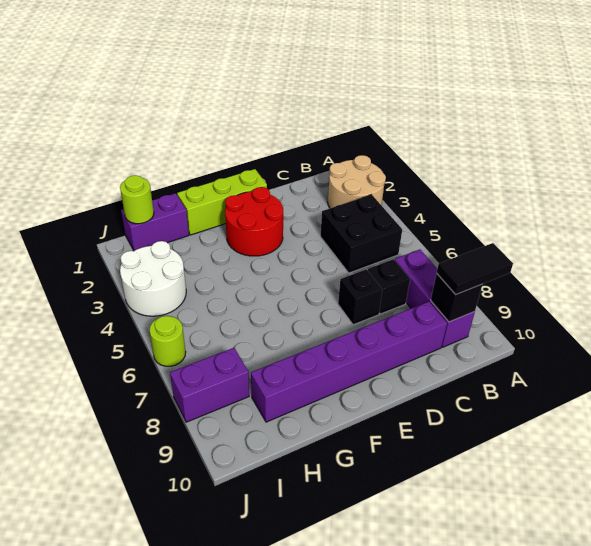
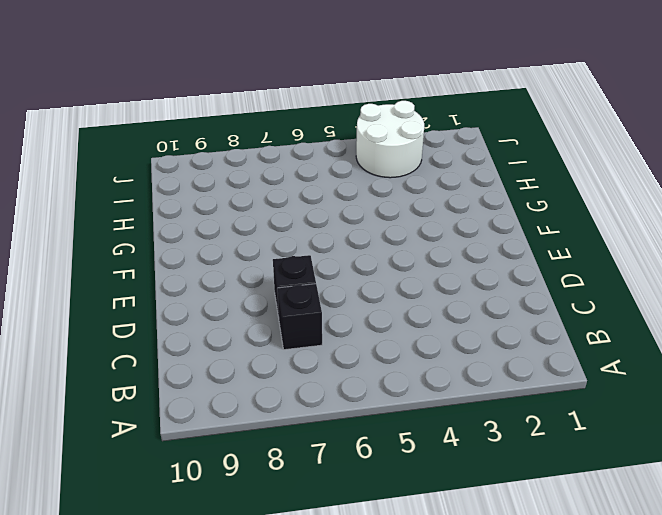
none -> tan 2x2 round brick [328,155,386,208]
none -> black 2x2 brick [320,195,402,273]
none -> purple 1x3 brick [395,250,475,347]

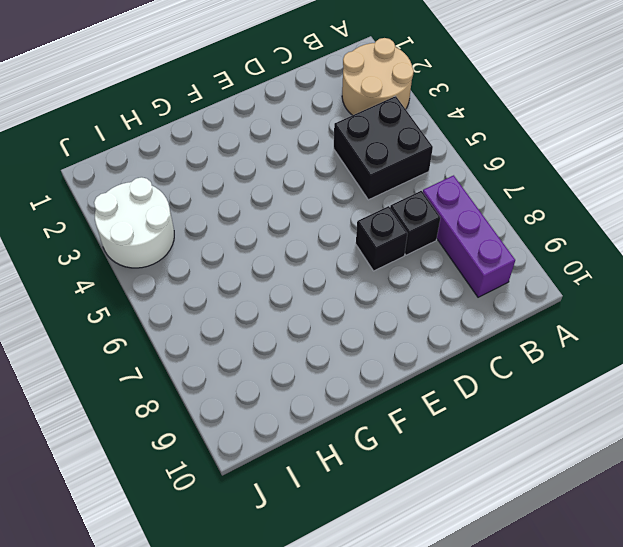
none -> purple 1x6 brick [251,302,447,422]
none -> lime 1x3 brick [177,169,267,235]
none -> red 2x2 round brick [225,187,283,256]

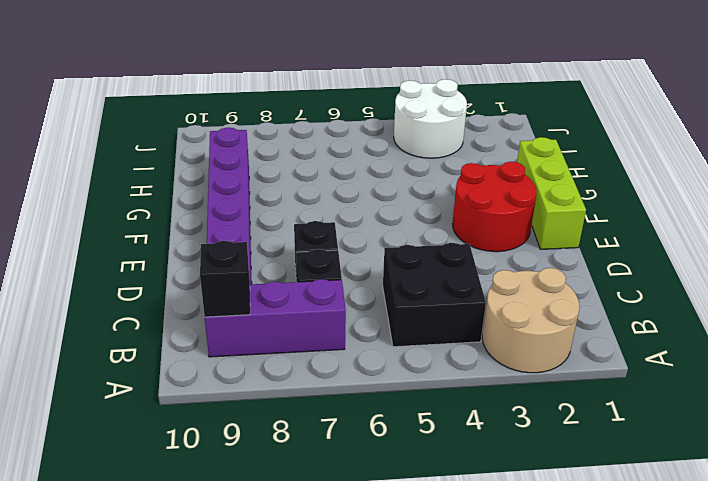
none -> purple 1x2 brick [121,193,189,251]
none -> purple 1x2 brick [170,348,249,422]
none -> lime 1x1 round brick [149,316,186,366]

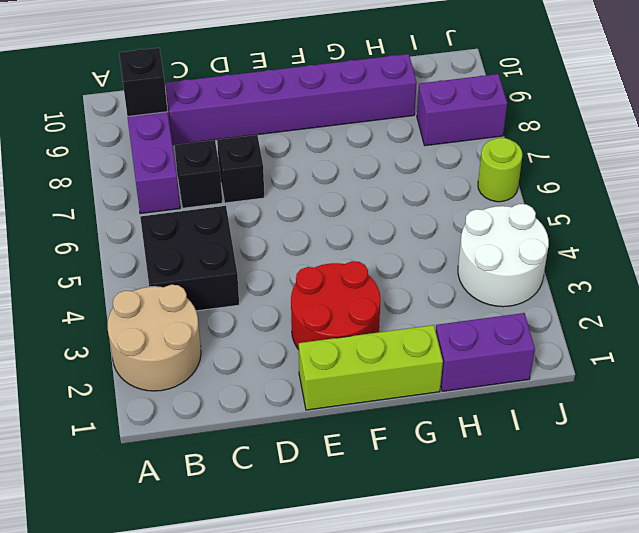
none -> lime 1x1 round brick [120,175,154,224]
none -> black 1x2 tile [437,243,513,295]

